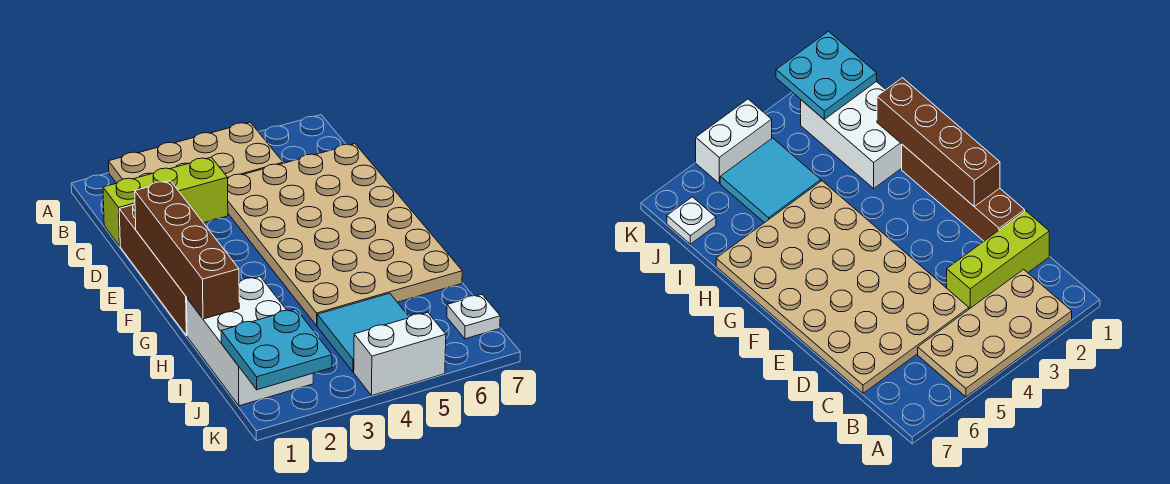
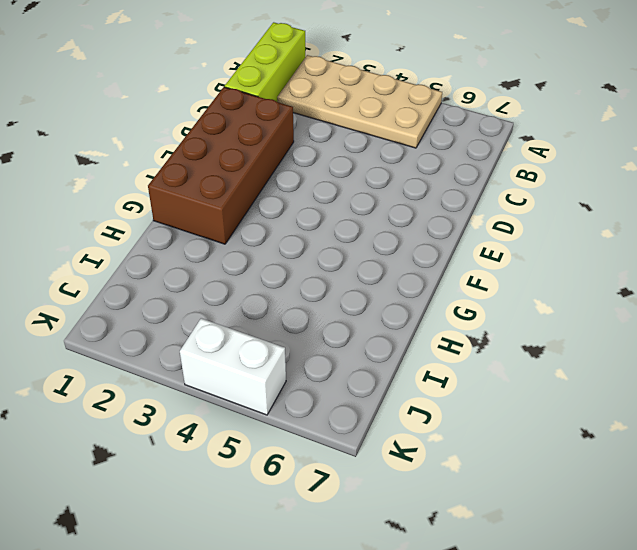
lime 1x3 brick [225,22,305,102] -> lime 1x3 brick turned to [103,157,228,246]
brown 2x4 brick [148,87,294,244] -> brown 1x4 brick [119,203,187,336]
none -> tan 4x6 plate [228,144,462,326]
none -> white 2x3 brick [187,277,313,406]

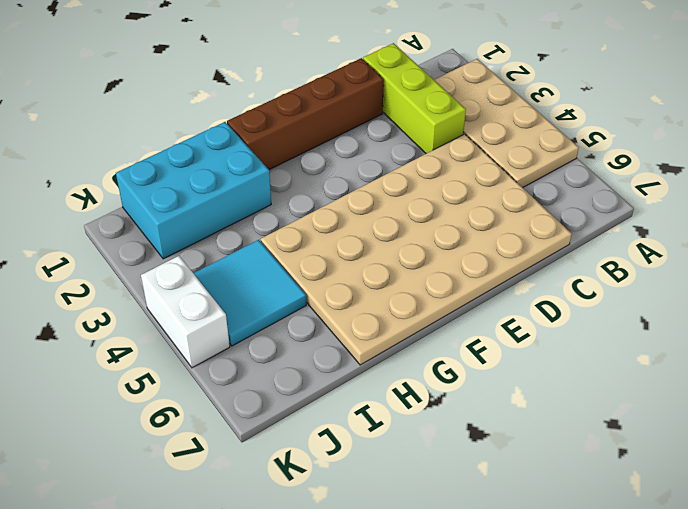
cyan 2x3 brick [116,122,271,259] -> white 2x3 brick [187,277,313,406]
none -> white 1x1 plate [447,294,500,339]
none -> brown 1x4 brick [135,181,239,319]

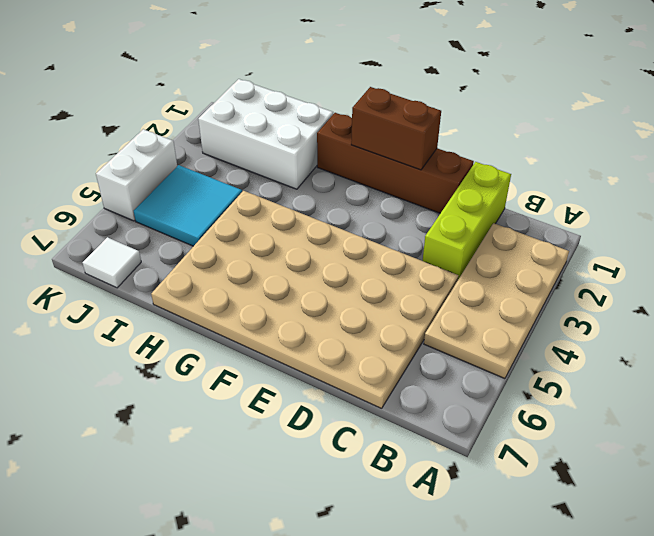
brown 1x2 brick [351,87,441,170] -> brown 1x4 brick [135,181,239,319]
white 1x1 tile [83,237,141,288] -> white 1x1 plate [447,294,500,339]
none -> cyan 2x2 plate [221,309,332,390]

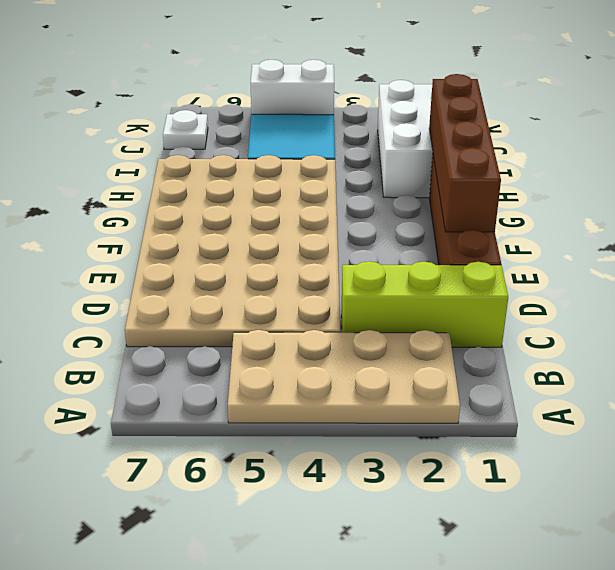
none -> cyan 2x2 plate [221,309,332,390]

